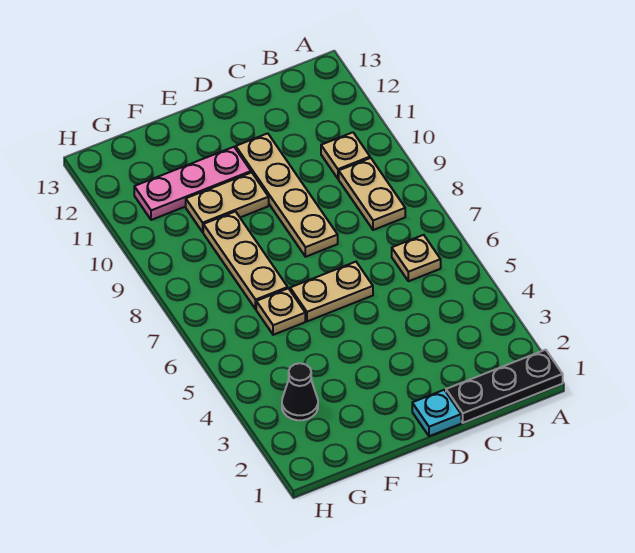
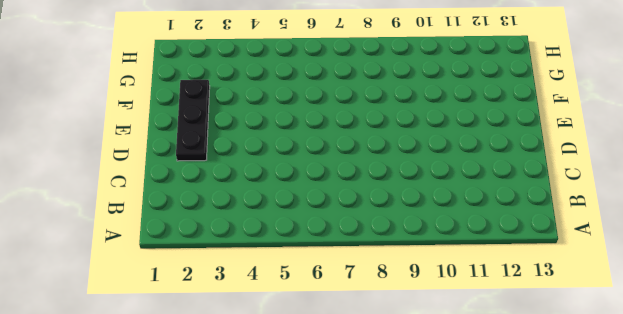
black 1x3 plate [176,80,210,161] -> black 1x3 plate moved to [446,350,563,423]
none -> tan 1x1 plate [392,235,441,281]
none -> tan 1x2 plate [339,158,405,230]
none -> tan 1x1 plate [321,132,370,179]

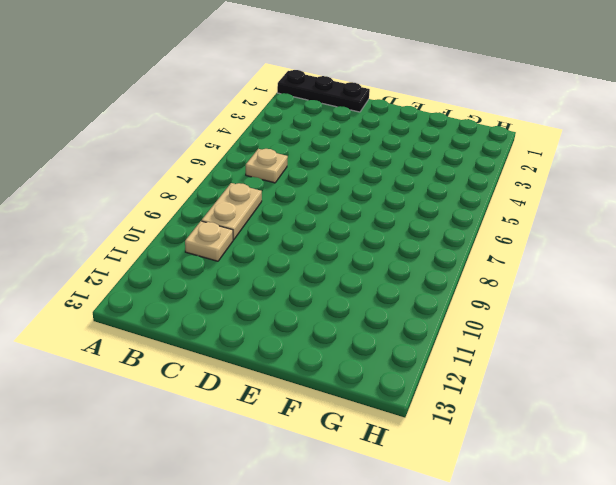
none -> cyan 1x1 plate [412,390,461,436]
none -> tan 1x2 plate [290,262,373,321]
none -> tan 1x4 plate [236,133,338,257]

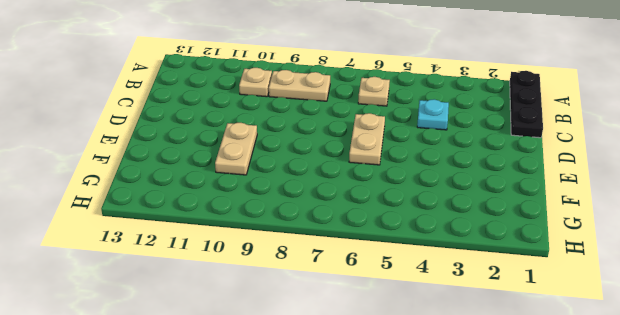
cyan 1x1 plate [417,99,449,130] -> cyan 1x1 plate moved to [412,390,461,436]
none -> tan 1x4 plate [236,133,338,257]
none -> pink 1x3 plate [134,147,251,220]
none -> tan 1x1 plate [256,288,305,335]

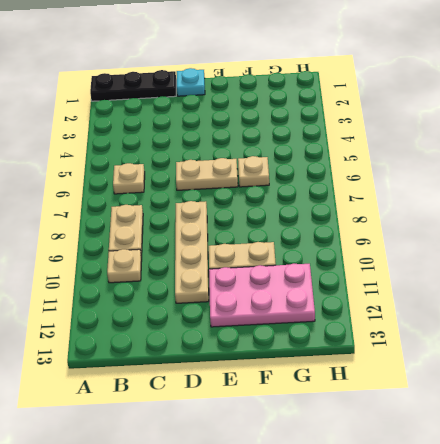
pink 2x3 plate [209,263,315,327] -> pink 1x3 plate [134,147,251,220]
none -> tan 1x3 plate [203,211,288,309]
none -> black 1x1 cone [282,363,318,420]

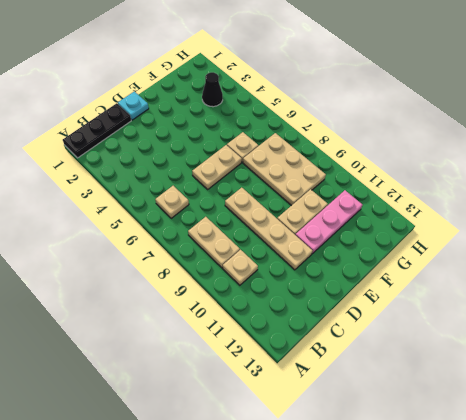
tan 2x3 plate [243,133,326,206] -> tan 1x3 plate [203,211,288,309]

